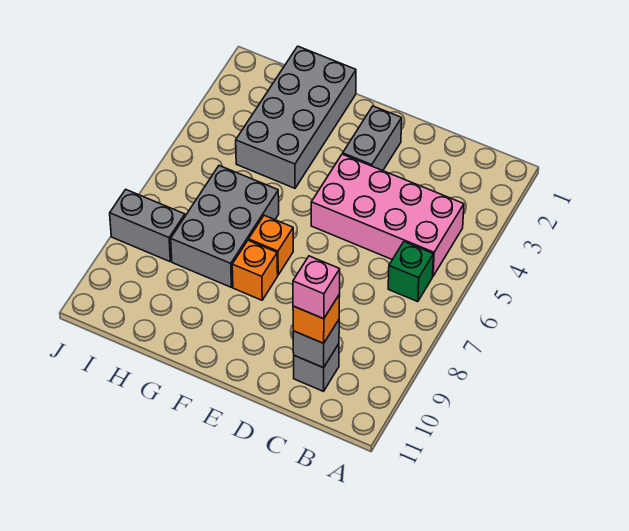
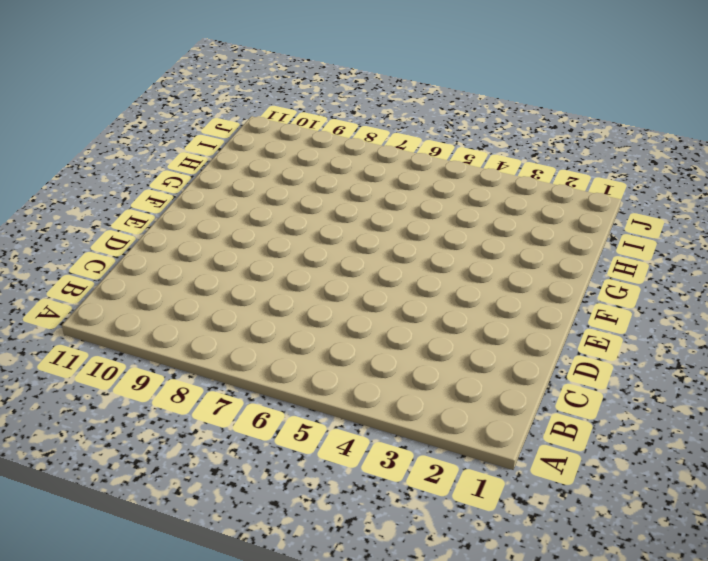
none -> pink 2x4 brick [311,154,464,276]
none -> green 1x1 brick [388,242,433,302]
none -> grey 1x1 brick [294,344,339,391]

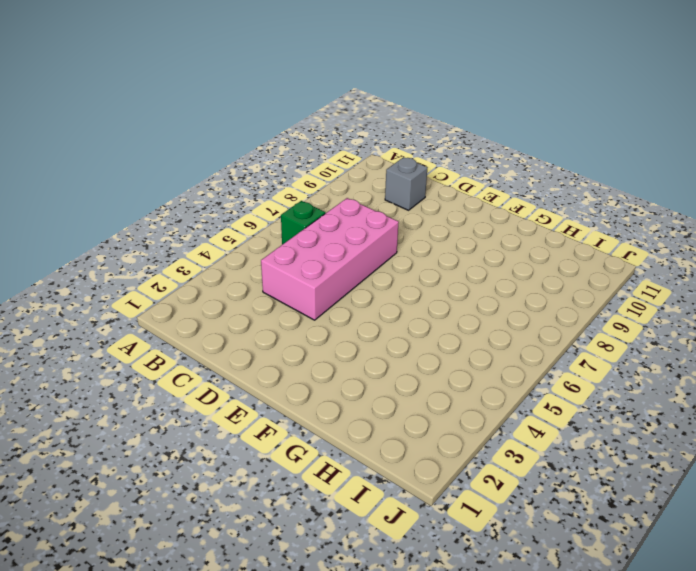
pink 2x4 brick [261,198,399,320] -> pink 2x4 brick turned to [311,154,464,276]
none -> grey 1x2 brick [343,106,402,171]
none -> orange 1x1 brick [249,215,293,275]
none -> orange 1x1 brick [232,240,278,300]

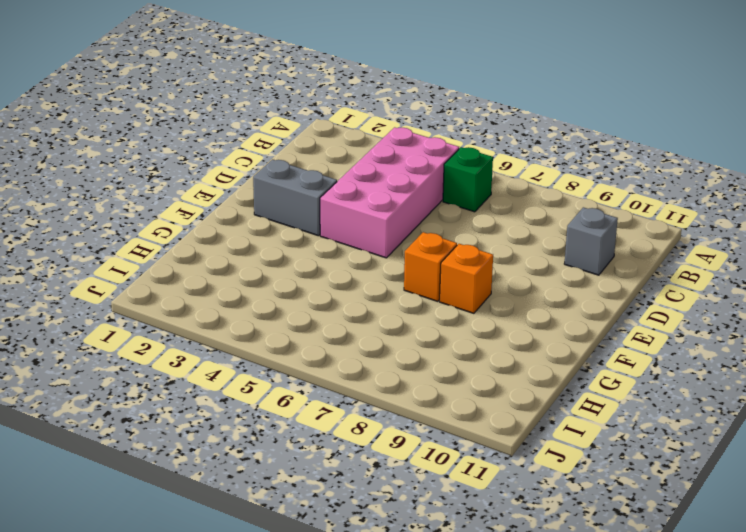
none -> grey 2x4 brick [236,46,356,188]
none -> grey 2x3 brick [171,166,279,287]
none -> grey 1x2 brick [110,189,185,262]

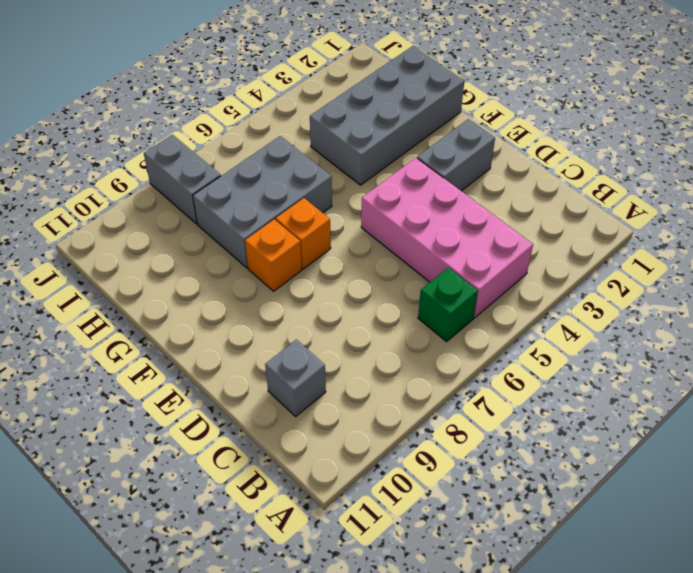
none -> grey 1x1 brick [293,320,339,368]
none -> orange 1x1 brick [293,294,340,343]
none -> pink 1x1 brick [293,256,340,319]

